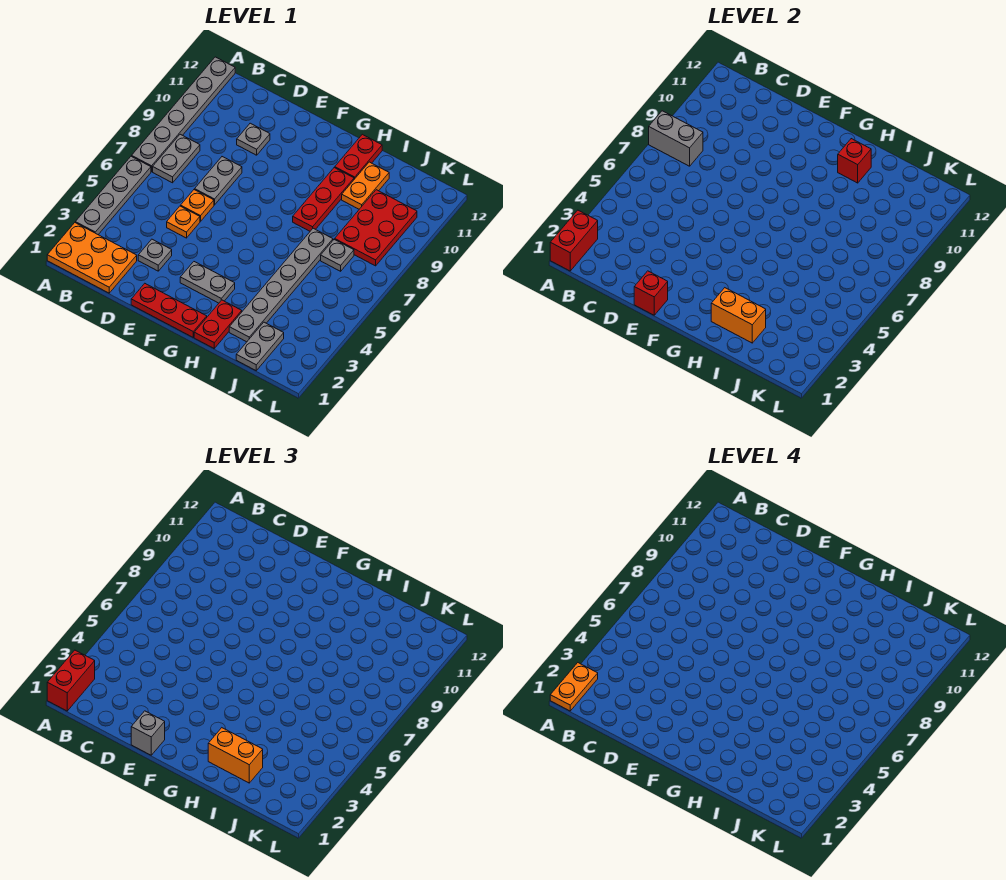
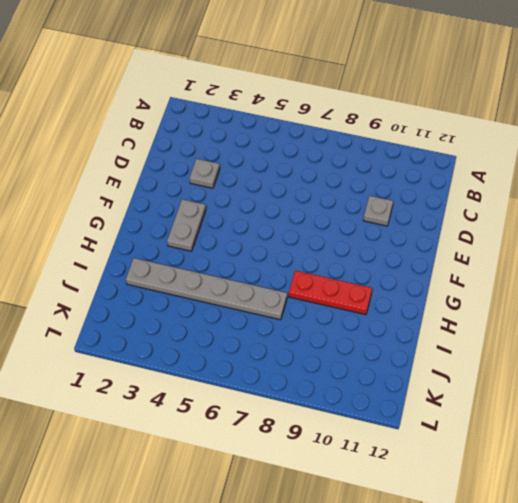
none -> orange 2x3 plate [47,223,137,293]
none -> grey 1x4 plate [75,156,151,235]
none -> grey 1x6 plate [132,57,235,172]

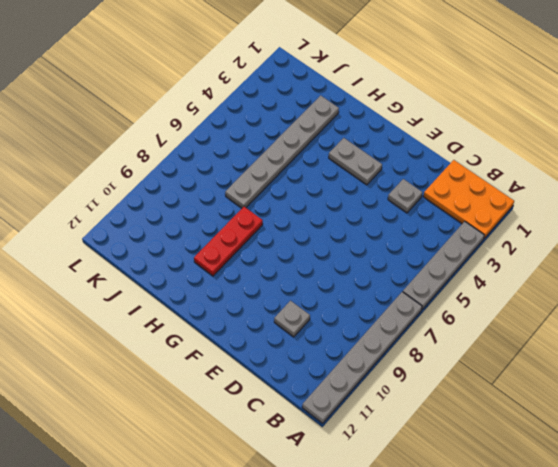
none -> grey 1x2 plate [153,134,200,183]
none -> orange 1x1 plate [167,206,200,238]
none -> orange 1x1 plate [181,190,214,222]

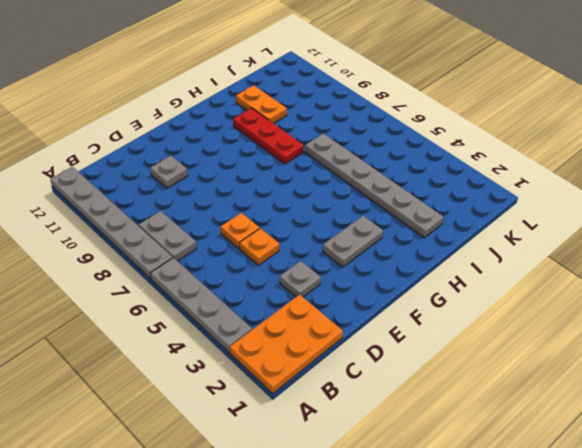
none -> grey 1x2 plate [195,157,242,205]
none -> red 1x3 plate [131,284,207,337]
none -> red 1x2 plate [194,300,242,348]

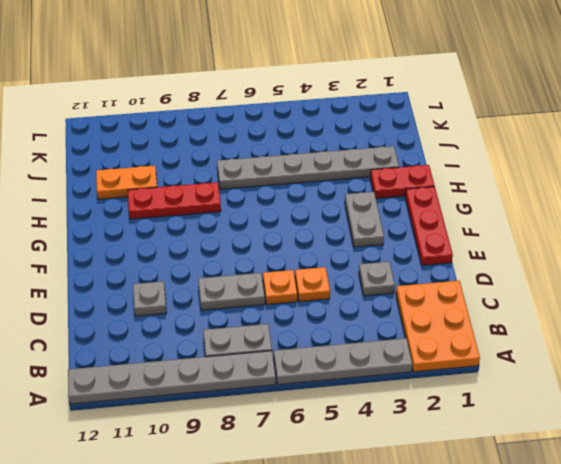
none -> red 1x2 plate [335,134,382,179]
none -> grey 1x2 plate [236,322,284,370]
none -> grey 1x1 plate [321,239,354,271]

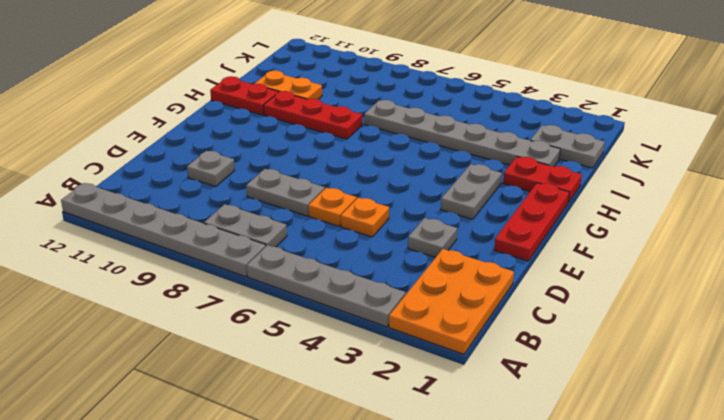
none -> grey 1x1 plate [321,239,354,271]
none -> red 2x3 plate [335,190,417,266]
none -> red 1x2 brick [550,210,598,271]

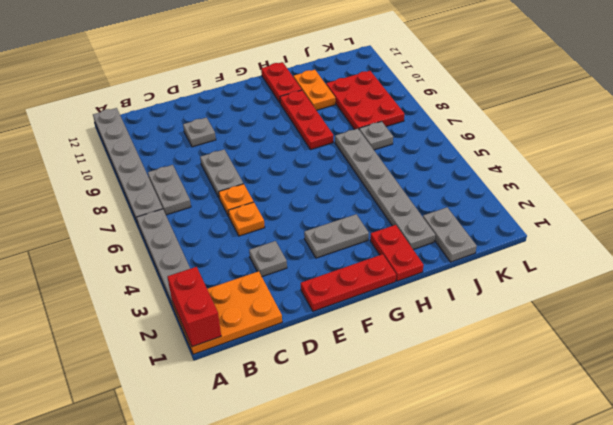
none -> grey 1x2 brick [649,111,703,166]
none -> red 1x1 brick [634,271,668,315]
none -> orange 1x2 brick [711,288,766,343]

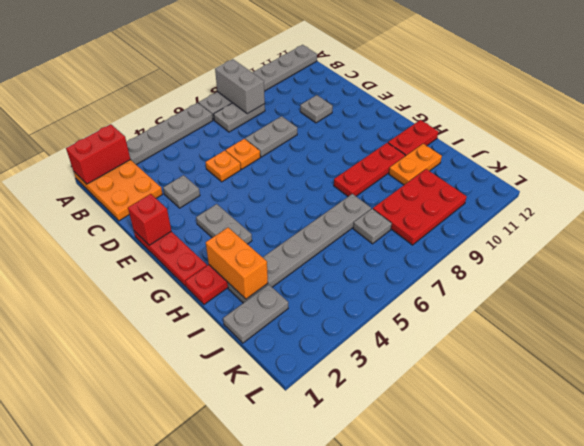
none -> red 1x1 brick [838,139,871,183]
none -> red 1x2 brick [47,650,95,711]
none -> grey 1x1 brick [131,711,165,755]

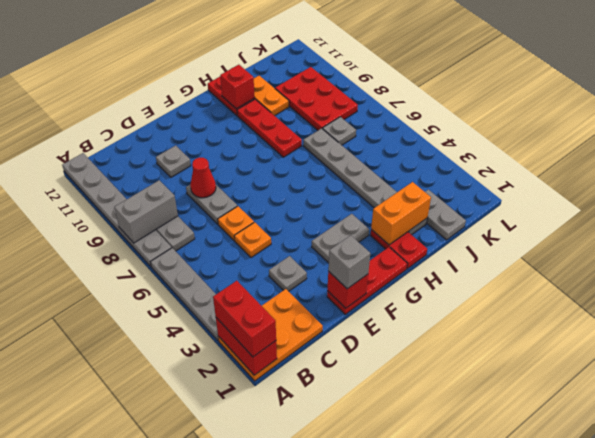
red 1x1 cone [190,157,216,198] -> none
none -> orange 1x2 brick [208,728,263,783]
none -> orange 1x2 plate [550,663,598,711]

